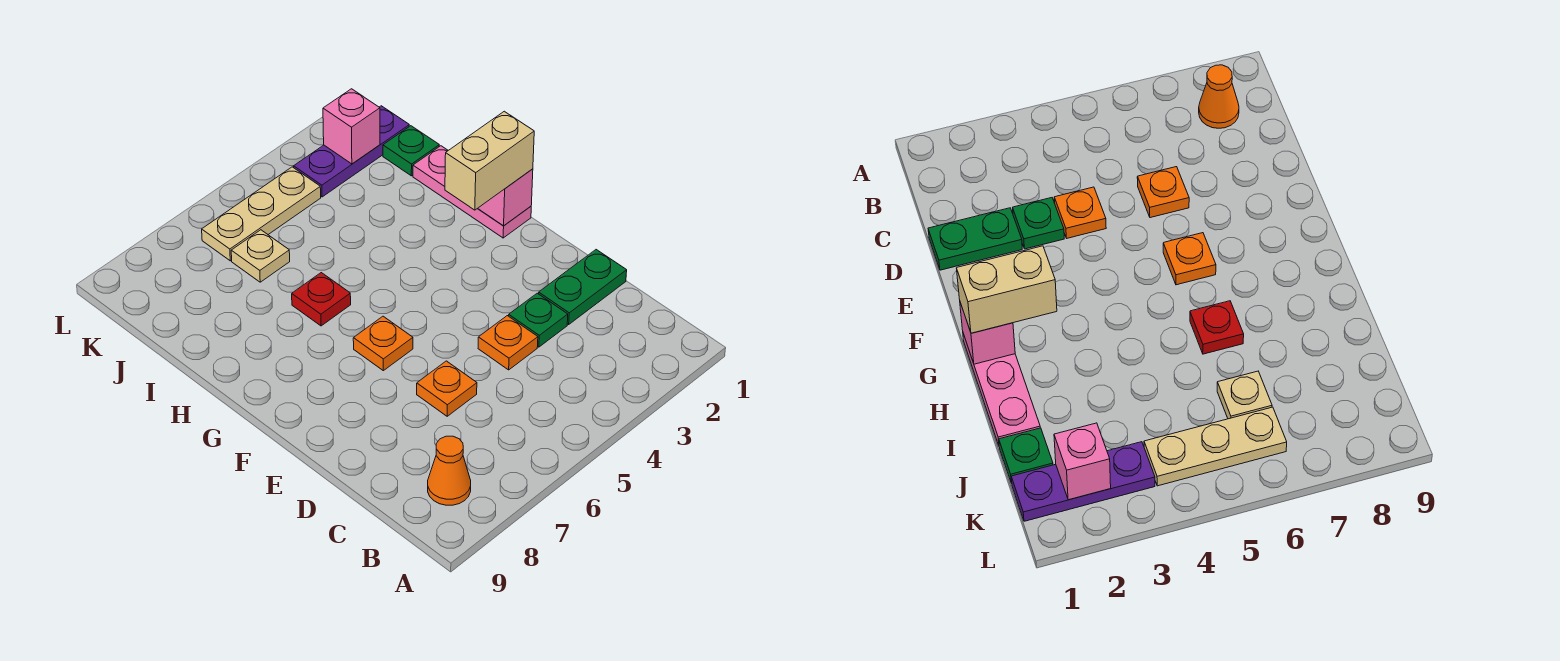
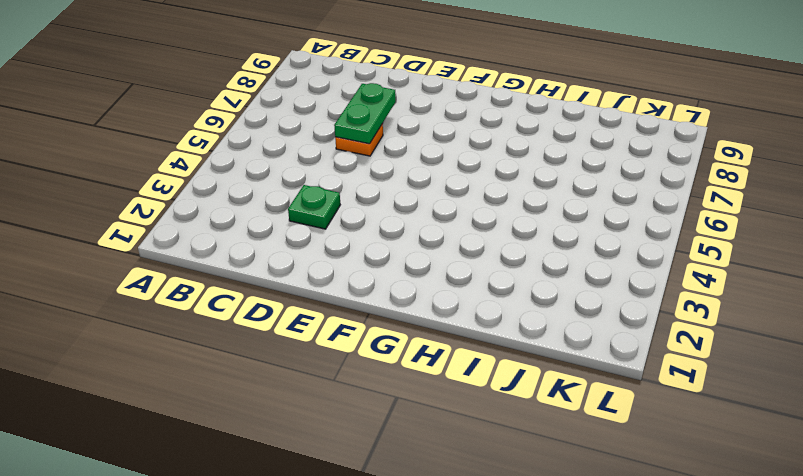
green 1x2 plate [334,83,396,144] -> green 1x2 plate moved to [539,250,627,324]
none -> orange 1x1 cone [428,436,471,505]
none -> orange 1x1 plate [478,316,538,370]
none -> orange 1x1 plate [353,316,413,371]

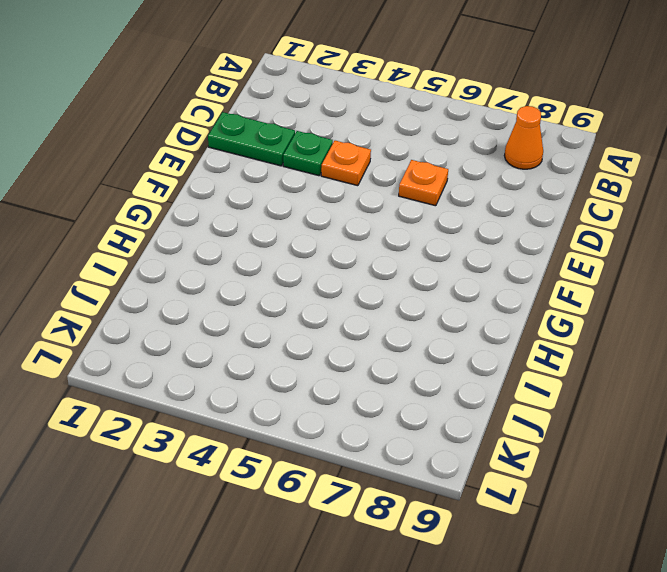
none -> orange 1x1 plate [353,316,413,371]
none -> pink 1x3 plate [413,146,531,238]
none -> red 1x1 plate [292,273,351,326]

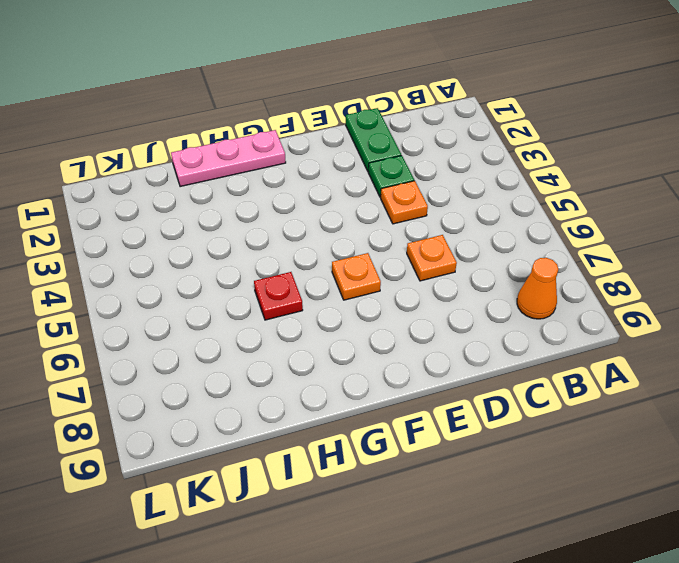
none -> green 1x1 plate [383,126,439,176]
none -> tan 1x1 plate [231,230,290,282]
none -> purple 1x3 plate [294,106,409,197]

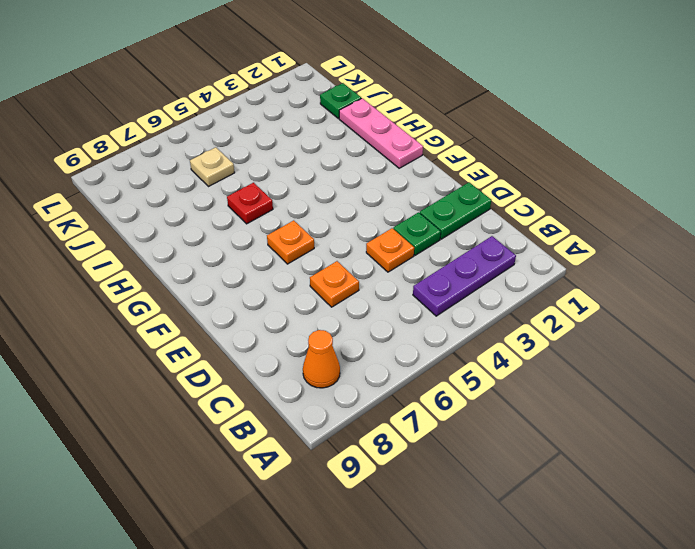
purple 1x3 plate [413,236,516,316] -> purple 1x3 plate moved to [294,106,409,197]
none -> tan 1x3 plate [202,167,321,261]
none -> pink 1x1 brick [478,169,533,226]
none -> pink 1x1 brick [323,89,380,164]

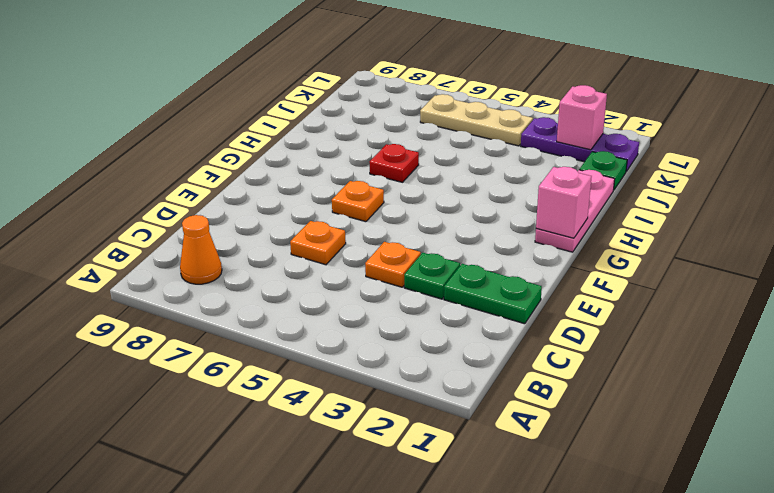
none -> tan 1x1 plate [231,230,290,282]
none -> tan 1x2 brick [445,111,534,210]

